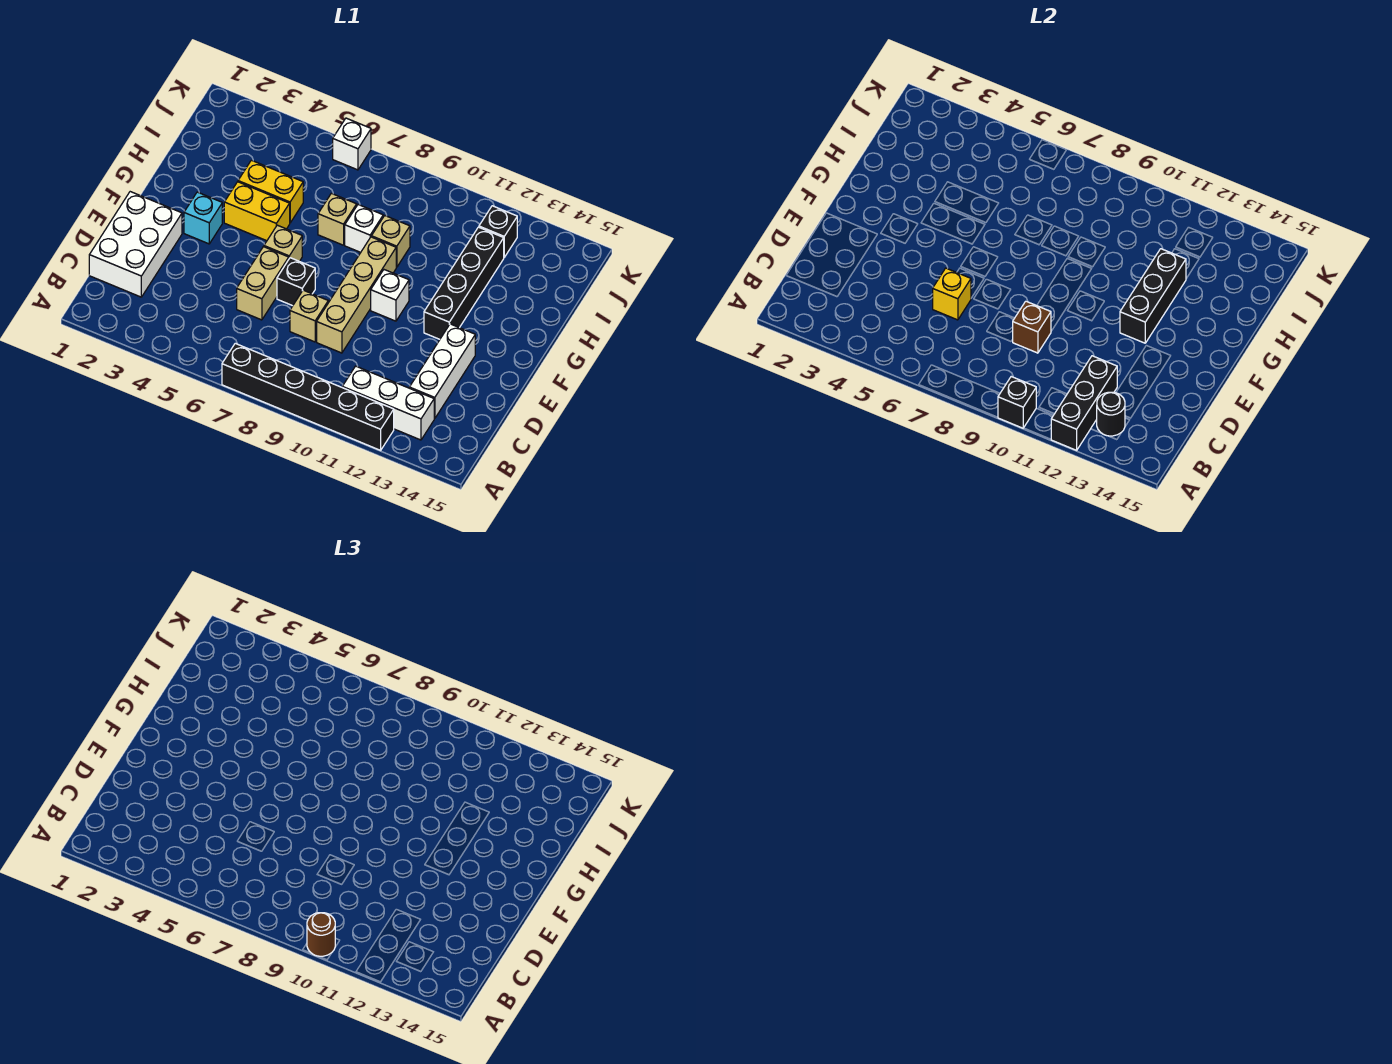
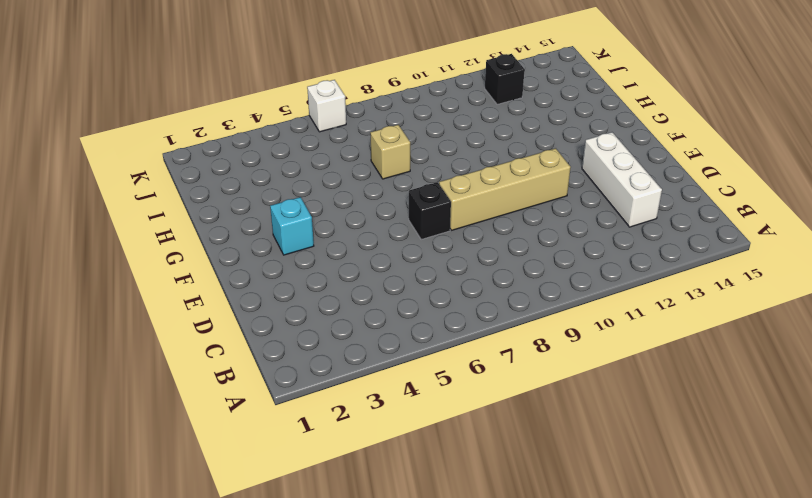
tan 1x4 brick [439,148,571,230] -> tan 1x4 brick turned to [317,237,396,353]
none -> black 1x6 brick [222,343,394,450]
none -> white 1x3 brick [342,366,434,440]
none -> white 2x3 brick [89,192,182,297]

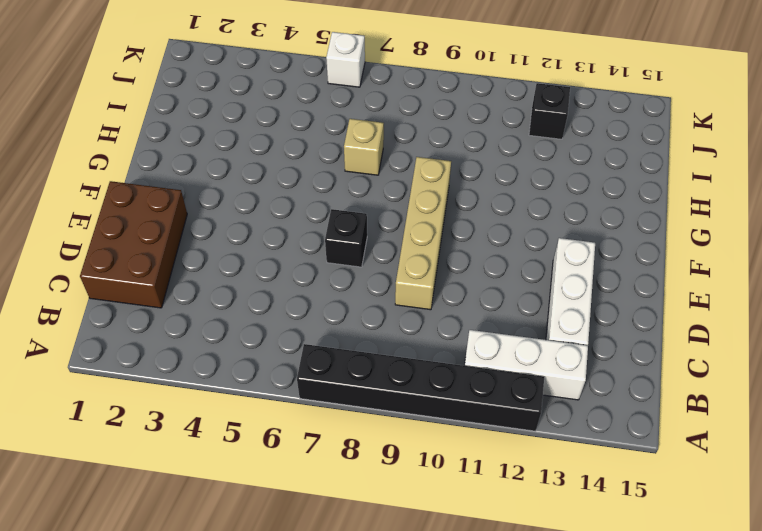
brown 2x3 brick [80,181,187,308] -> white 2x3 brick [89,192,182,297]
none -> tan 1x2 brick [237,247,289,320]
none -> tan 1x1 brick [290,290,328,342]
none -> cyan 1x1 brick [184,192,222,244]

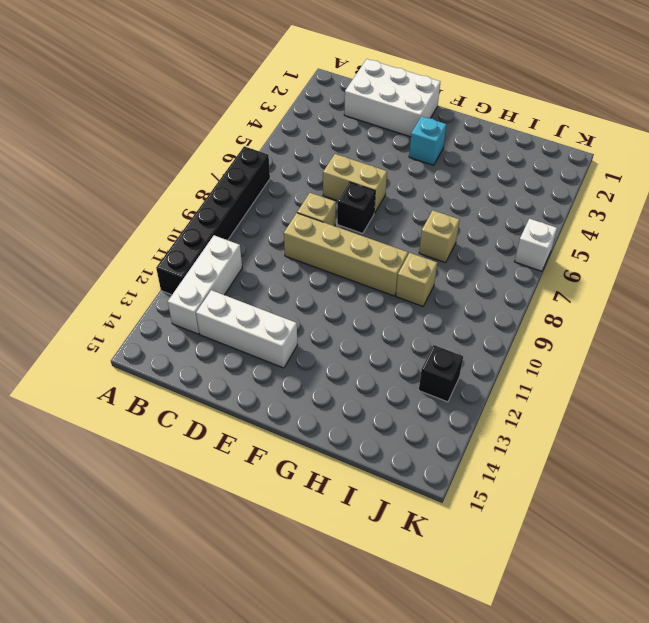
none -> tan 1x1 brick [264,225,302,261]
none -> white 1x1 brick [371,270,409,321]
none -> black 1x4 brick [424,227,504,339]

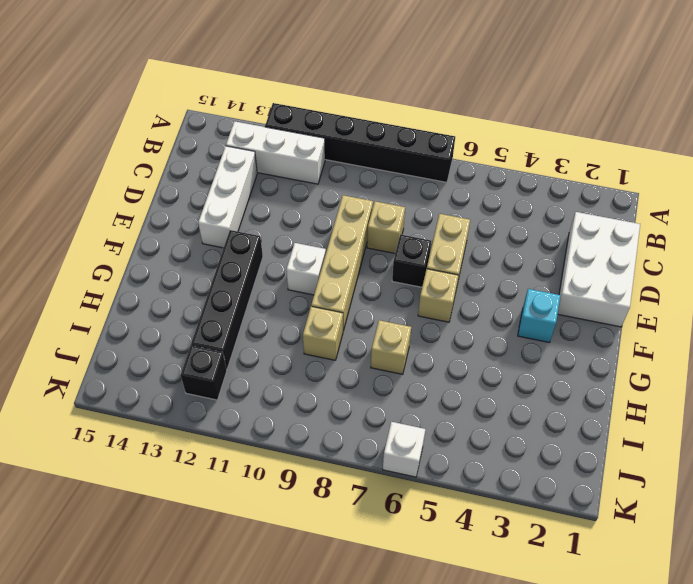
none -> yellow 1x2 brick [224,182,290,241]
none -> yellow 1x2 brick [238,160,303,223]
none -> white 1x1 brick [345,205,383,252]

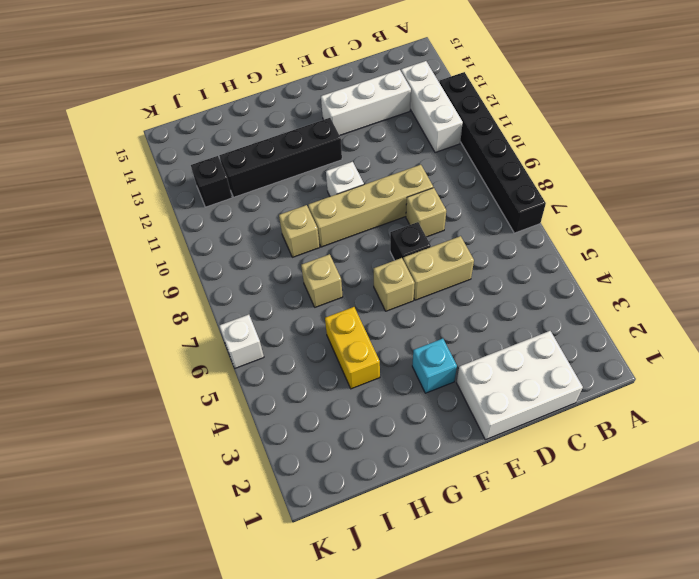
none -> yellow 1x2 brick [224,182,290,241]
none -> white 1x1 brick [345,205,383,252]
none -> black 1x1 brick [998,377,1036,428]

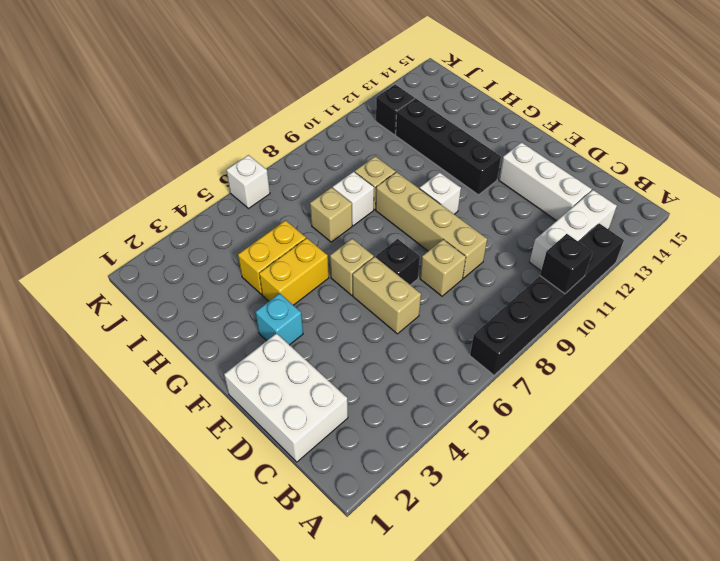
none -> black 1x3 brick [1051,356,1117,450]
none -> black 1x1 round brick [1097,392,1125,436]
none -> yellow 1x1 brick [933,268,971,320]

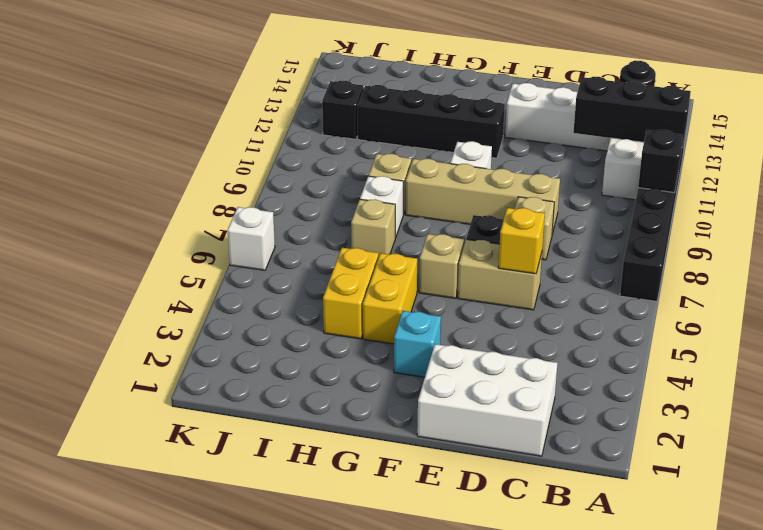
none -> brown 1x1 brick [1012,301,1051,353]
none -> black 1x3 brick [1120,249,1186,343]
none -> brown 1x1 round brick [307,913,335,956]

